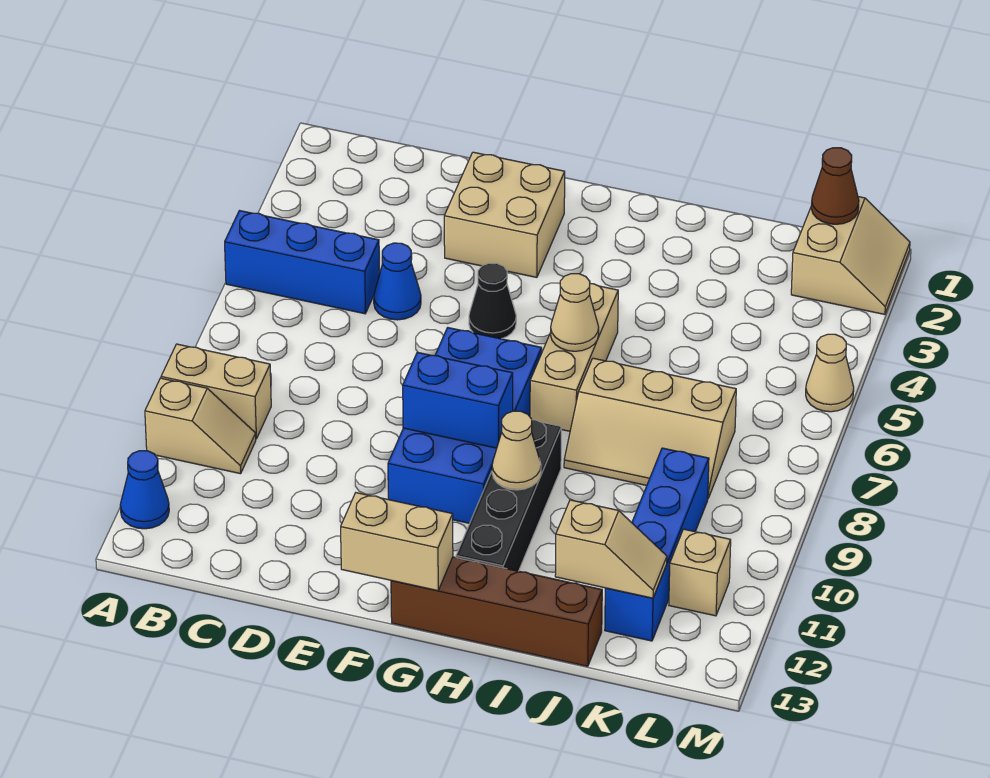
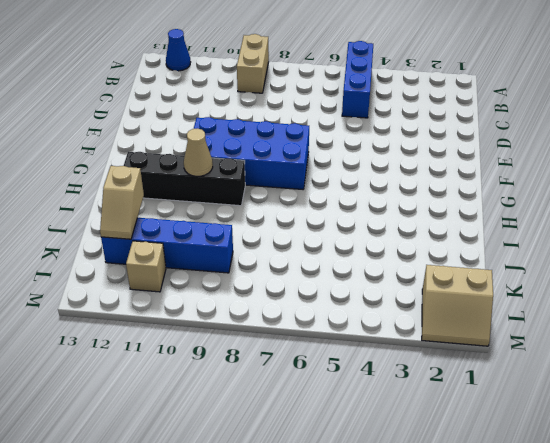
none -> tan 1x2 slope [145,378,256,474]
none -> blue 1x1 cone [374,243,421,320]
none -> tan 2x2 brick [444,152,565,277]

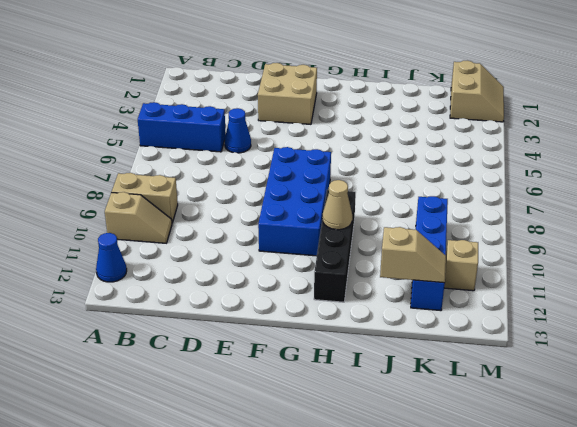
none -> black 1x1 cone [469,263,516,339]
none -> brown 1x4 brick [391,557,602,666]
none -> tan 1x3 brick [530,283,618,431]

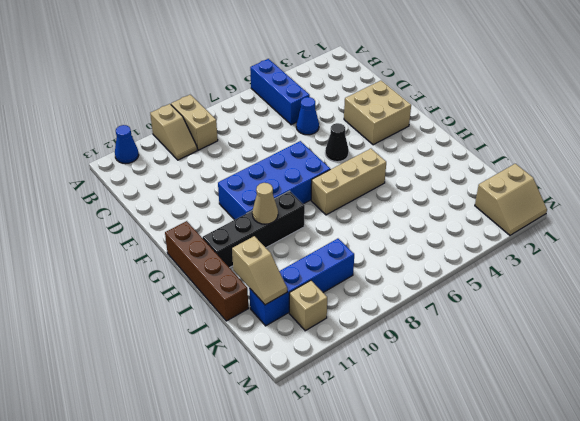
none -> tan 2x3 slope [564,358,736,498]
none -> tan 1x1 cone [806,334,854,412]
none -> blue 1x2 brick [403,352,513,448]

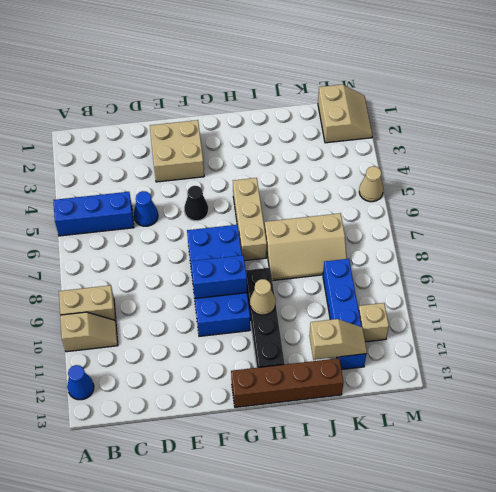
none -> tan 1x2 brick [341,493,453,591]
none -> tan 1x1 cone [551,274,599,351]
none -> brown 1x1 cone [811,148,859,224]

